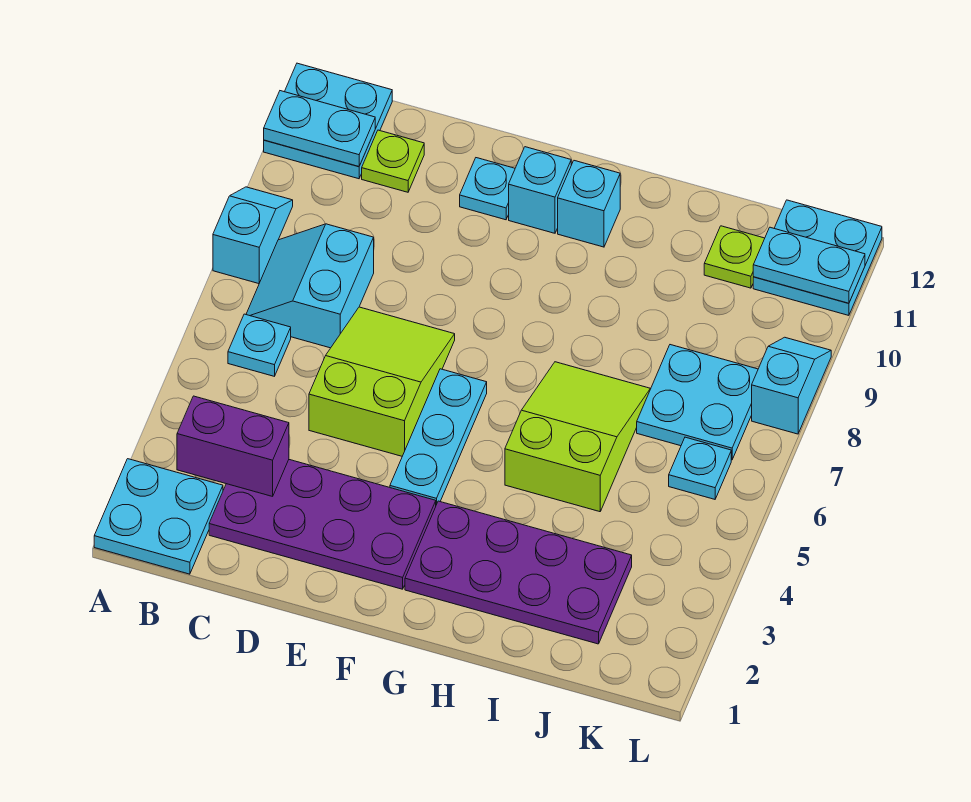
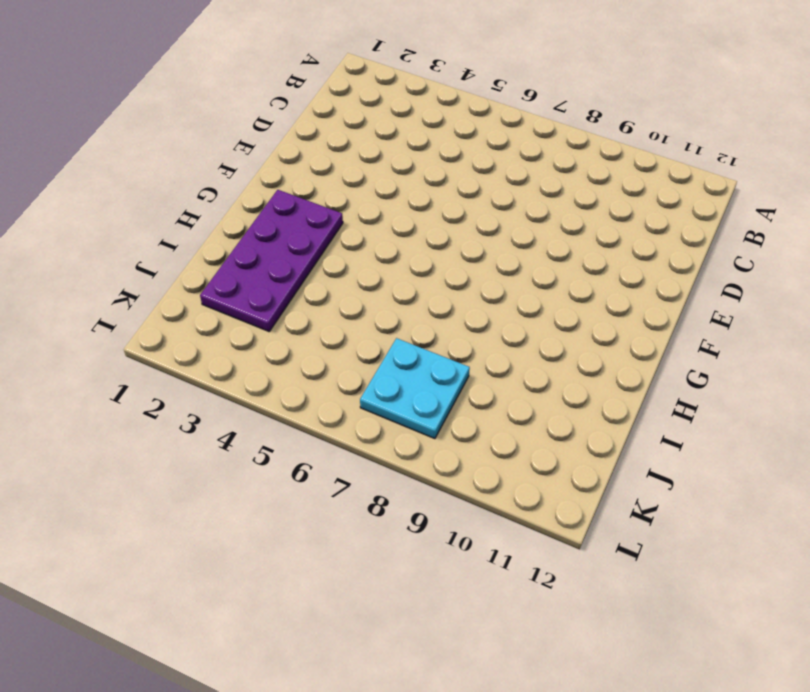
none -> cyan 2x2 plate [94,459,223,574]
none -> cyan 1x2 slope [213,187,293,284]
none -> cyan 2x2 plate [264,63,392,179]

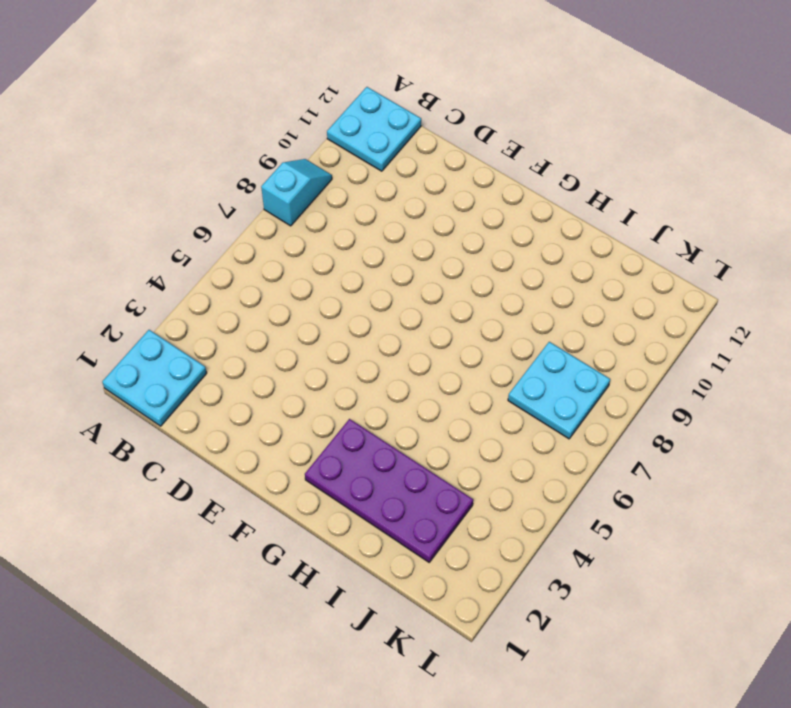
none -> cyan 1x1 plate [228,314,291,376]
none -> cyan 2x2 slope [246,224,374,348]
none -> purple 2x4 plate [209,460,436,589]

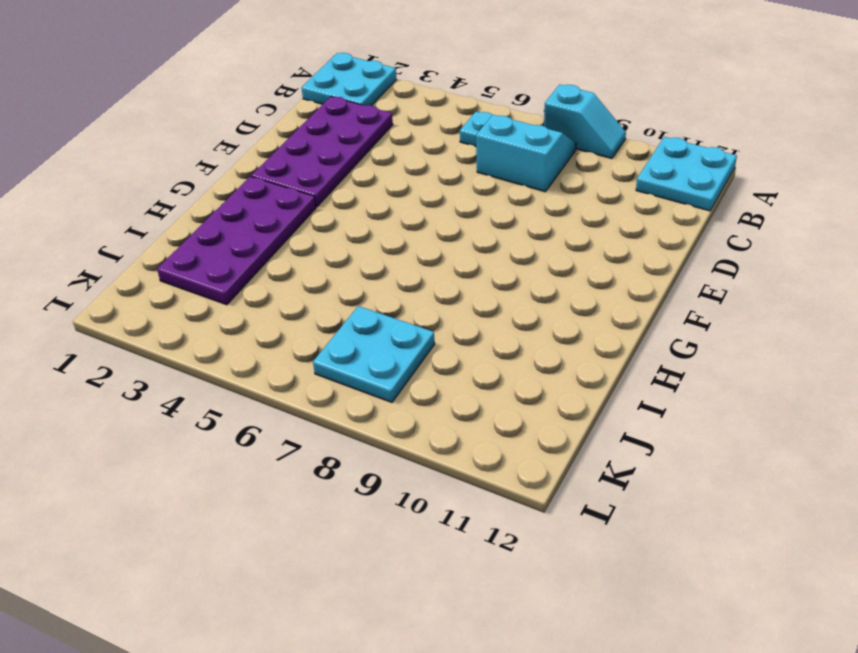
none -> lime 1x1 plate [362,130,424,192]
none -> lime 2x3 slope [309,307,455,456]
none -> cyan 1x1 plate [460,158,515,220]

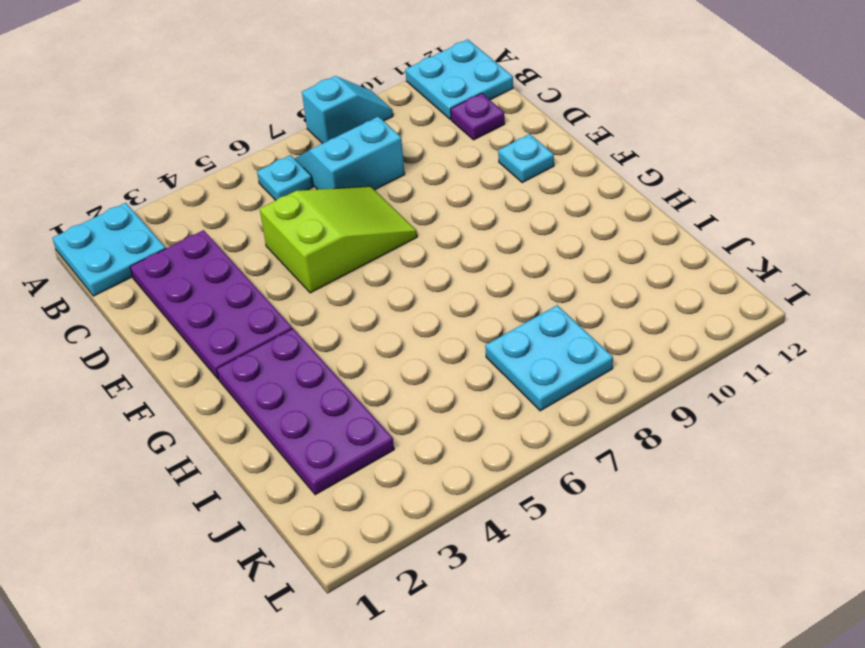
purple 1x1 plate [451,93,505,140] -> lime 1x1 plate [362,130,424,192]
none -> cyan 1x3 plate [390,369,487,505]
none -> cyan 1x1 brick [509,147,571,233]
none -> cyan 1x1 brick [558,161,620,247]

